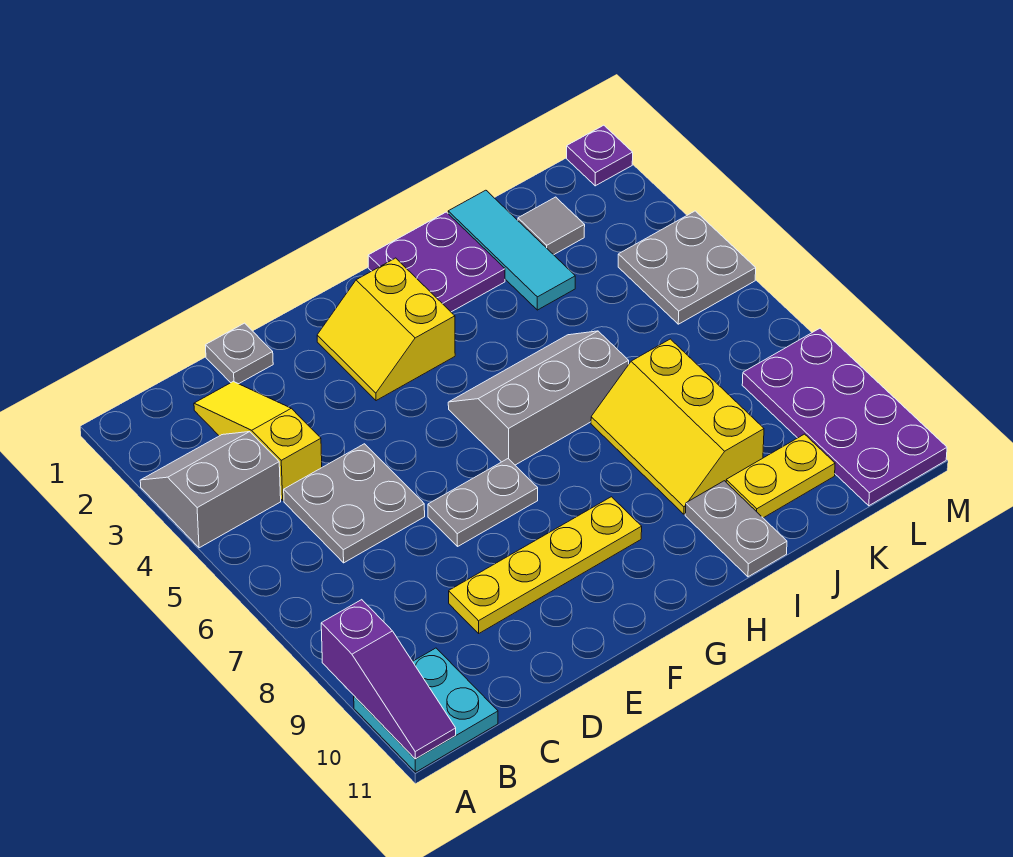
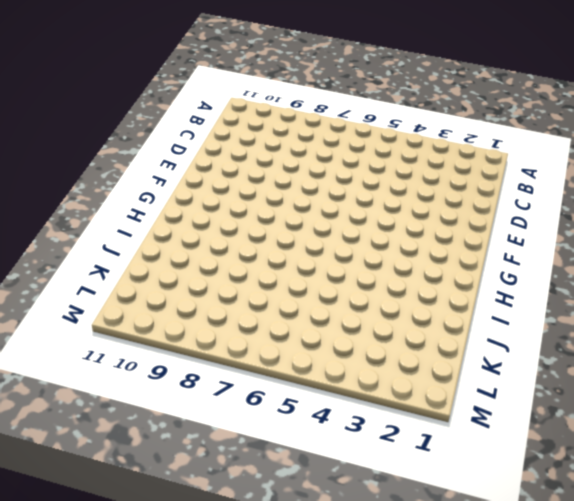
none -> grey 2x2 slope [140,432,281,548]
none -> cyan 2x2 plate [354,648,498,772]
none -> yellow 1x3 slope [194,381,322,500]

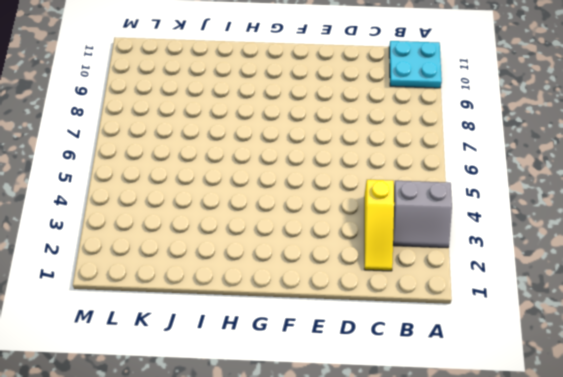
none -> grey 2x2 plate [284,444,425,563]
none -> grey 1x1 plate [205,323,273,384]
none -> yellow 1x4 plate [449,497,642,633]

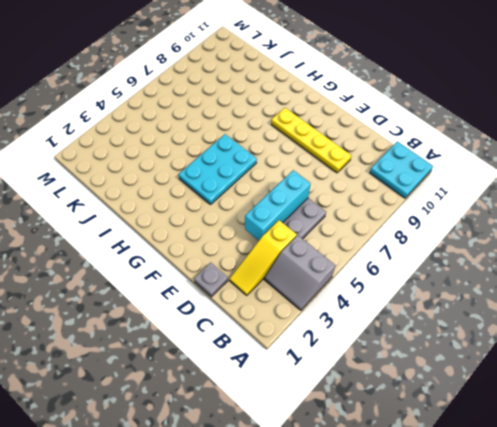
cyan 1x3 brick [245,170,311,240] -> none
cyan 2x3 plate [179,134,257,204] -> grey 2x3 slope [448,331,629,465]
none -> grey 1x2 plate [428,459,538,546]
none -> yellow 2x2 slope [317,258,455,401]
none -> purple 2x2 plate [368,212,505,312]

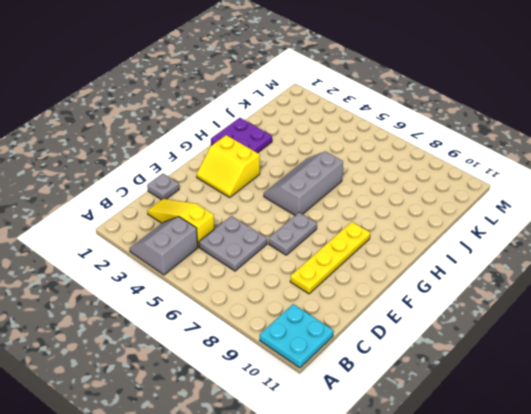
none -> yellow 2x3 slope [591,339,764,514]
none -> grey 1x2 plate [685,481,787,577]
none -> cyan 1x3 tile [448,190,575,310]

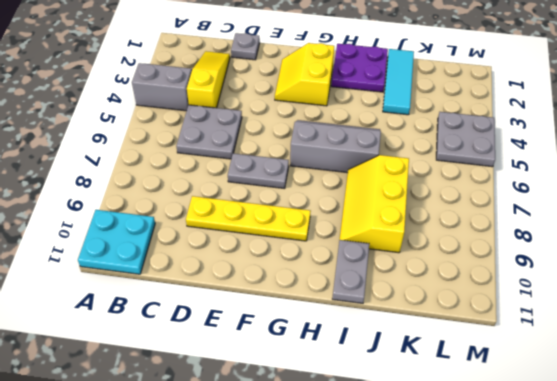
none -> yellow 1x2 plate [726,434,835,518]
none -> grey 1x1 tile [518,197,585,255]
none -> purple 2x4 plate [742,328,947,506]

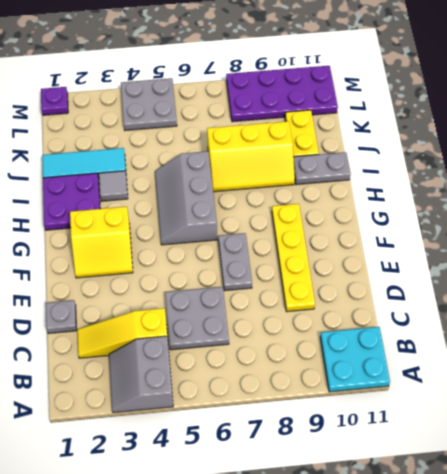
grey 1x1 tile [99,171,128,201] -> grey 1x1 tile moved to [518,197,585,255]
none -> purple 1x3 slope [321,600,456,759]

